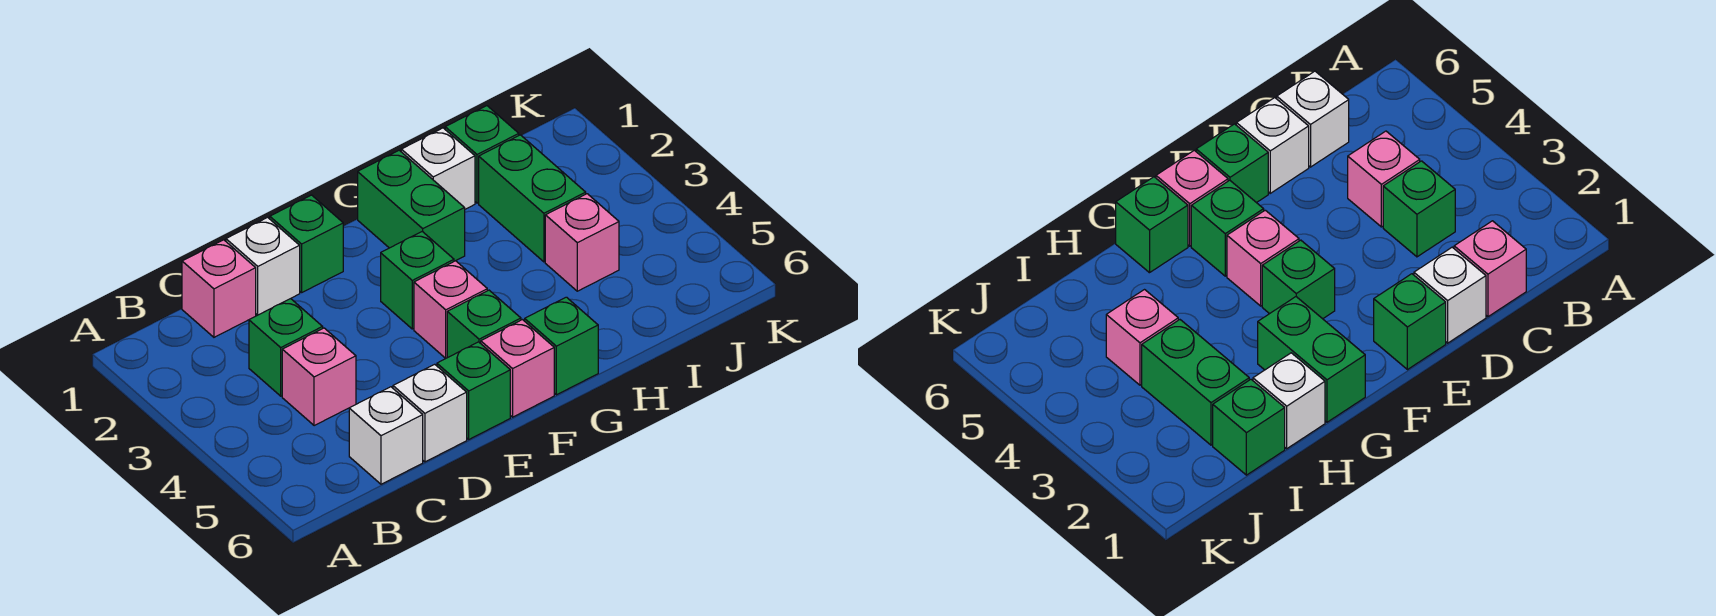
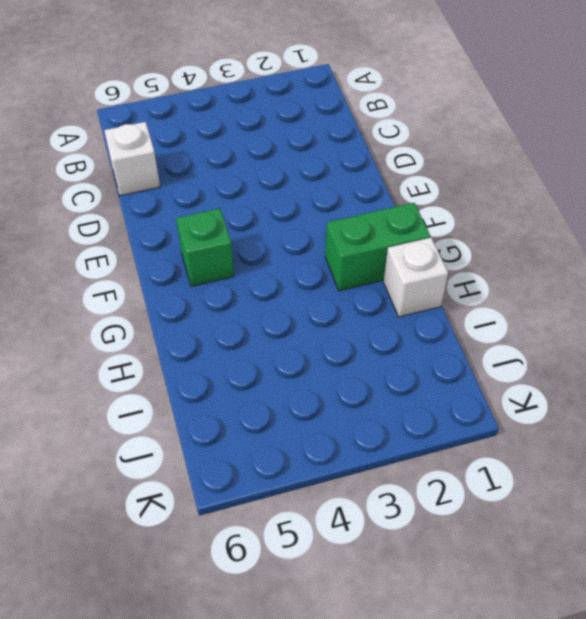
none -> pink 1x1 brick [182,240,256,337]
none -> green 1x1 brick [249,299,323,396]
none -> pink 1x1 brick [282,328,356,426]

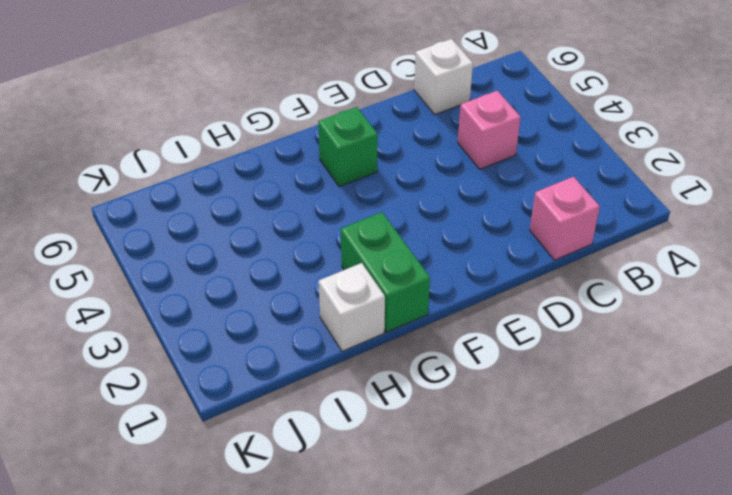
none -> green 1x1 brick [249,299,323,396]
none -> white 1x1 brick [226,217,300,315]
none -> white 1x1 brick [393,364,467,462]

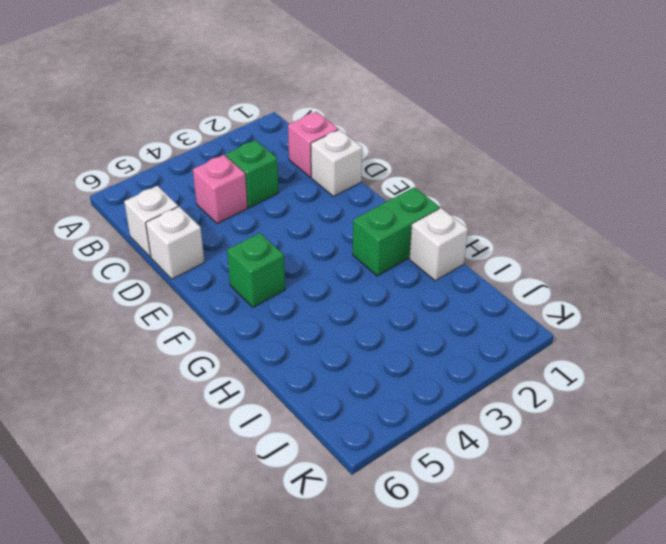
none -> green 1x1 brick [270,195,343,292]
none -> green 1x1 brick [437,342,510,439]
none -> green 1x1 brick [381,231,454,329]

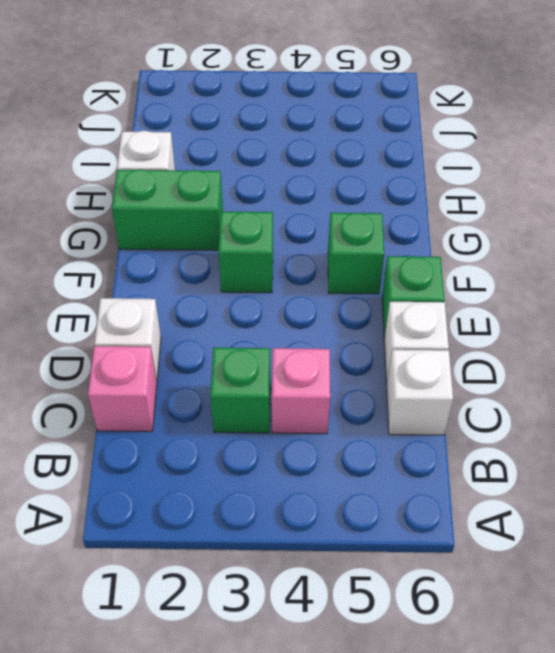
none -> green 1x1 brick [270,195,343,292]
none -> pink 1x1 brick [414,261,487,358]
none -> pink 1x1 brick [481,320,554,417]

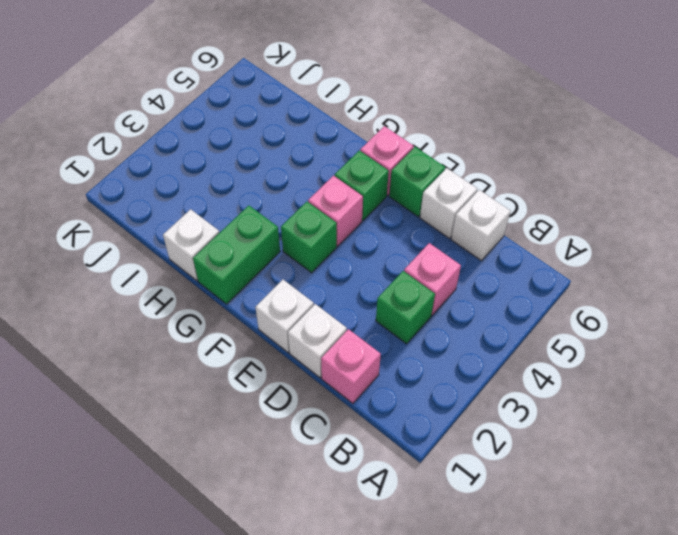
white 1x1 brick [255,280,314,353] -> green 1x1 brick [270,195,343,292]
none -> green 1x1 brick [525,297,598,395]
none -> green 1x1 brick [445,106,519,203]
none -> green 1x2 brick [479,135,586,262]

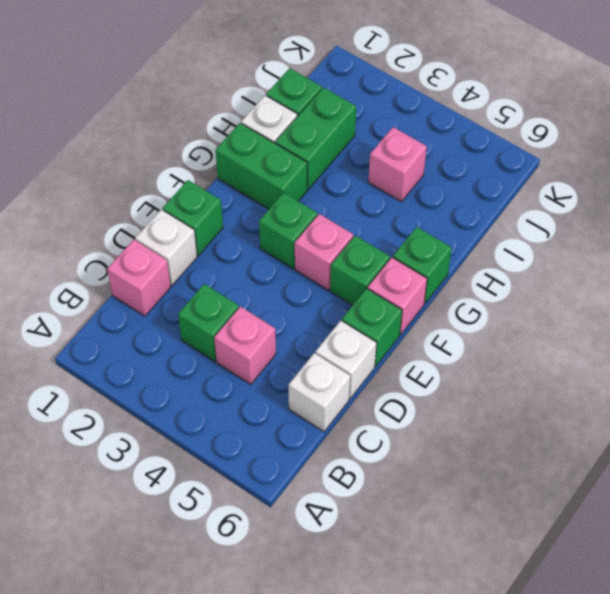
green 1x2 brick [275,87,356,189] -> green 1x2 brick turned to [479,135,586,262]

